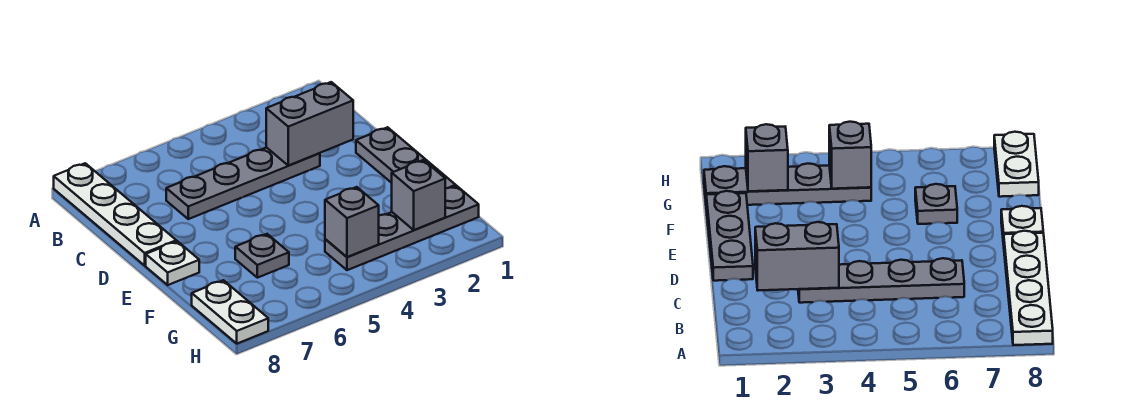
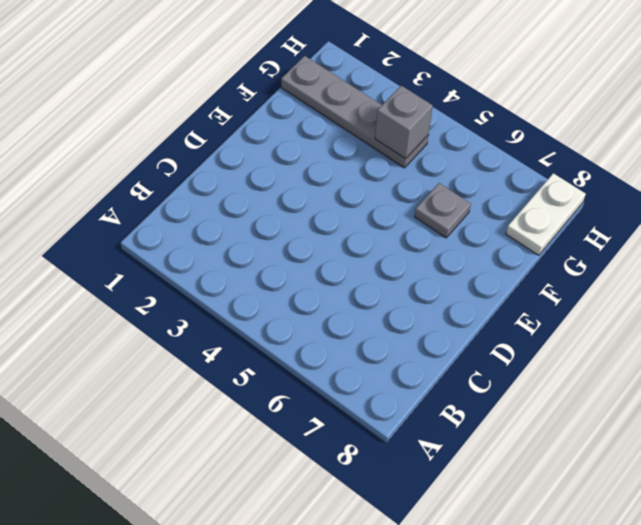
none -> white 1x4 plate [54,163,176,265]
none -> grey 1x4 plate [166,147,320,219]

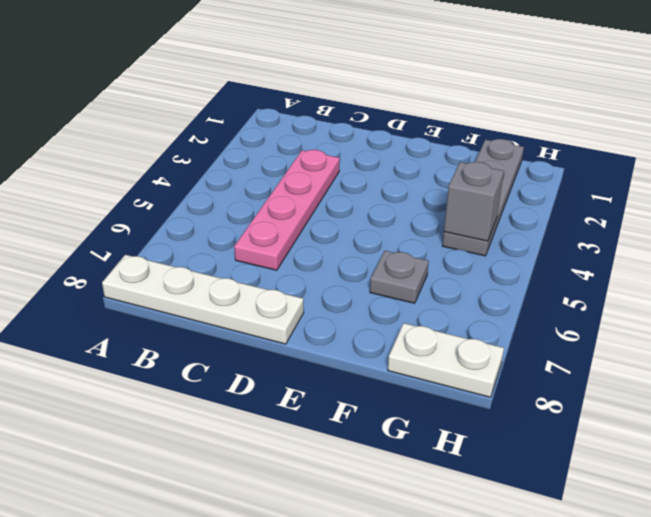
pink 1x4 plate [234,150,340,270] -> grey 1x4 plate [166,147,320,219]
none -> grey 1x3 plate [356,127,456,189]
none -> white 1x1 plate [146,241,199,285]

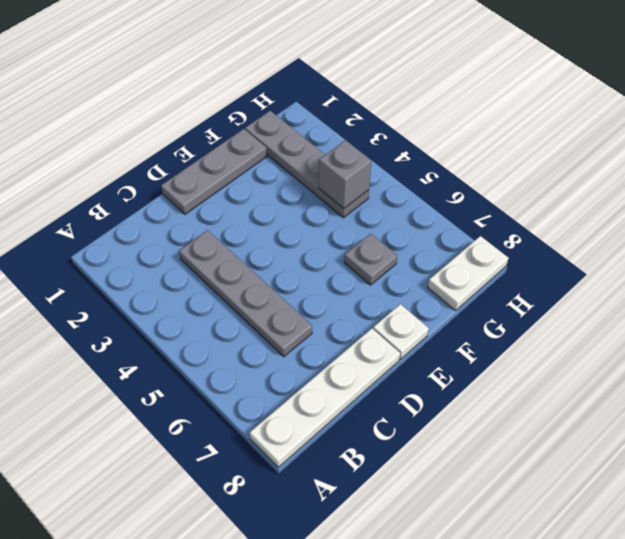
none -> grey 1x2 brick [266,82,353,165]
none -> grey 1x1 brick [392,160,445,230]

